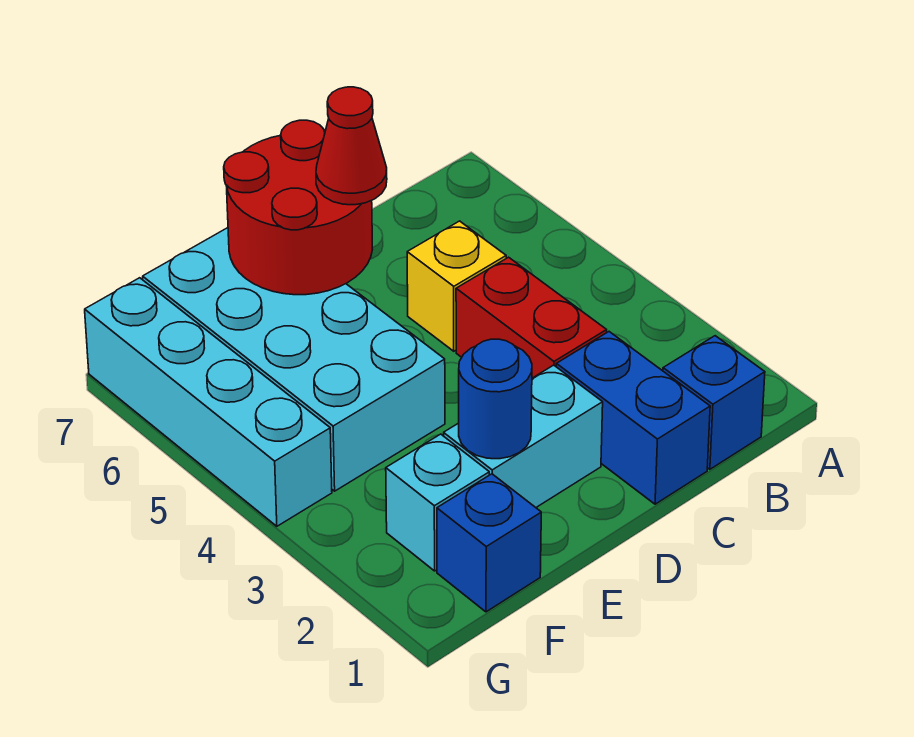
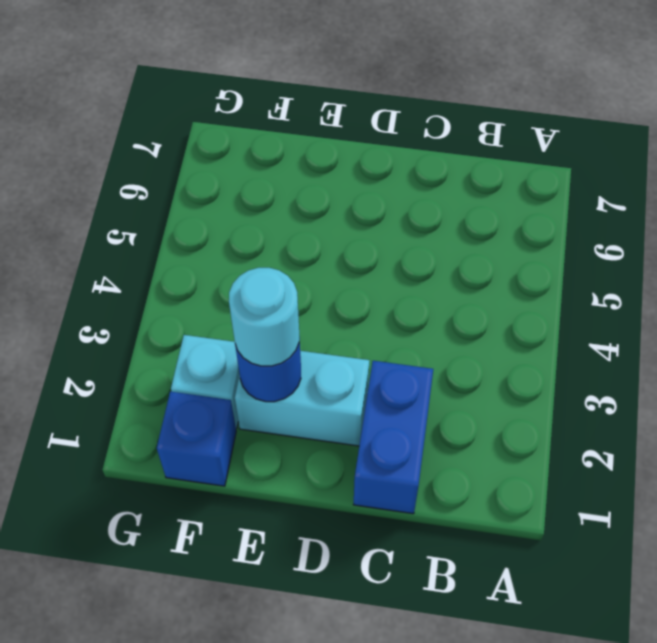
cyan 1x1 round brick [229,268,299,366] -> none
none -> blue 1x1 brick [663,336,765,469]
none -> red 1x2 brick [456,257,607,378]
none -> yellow 1x1 brick [407,221,506,351]

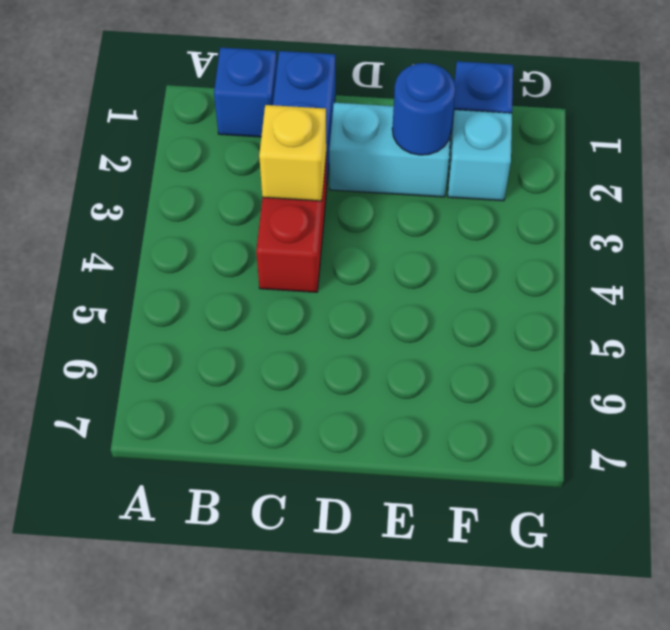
yellow 1x1 brick [259,105,326,201] -> yellow 1x1 brick moved to [407,221,506,351]
none -> cyan 2x4 brick [143,228,445,491]
none -> cyan 1x4 brick [85,278,332,526]
none -> red 2x2 round brick [224,120,372,295]

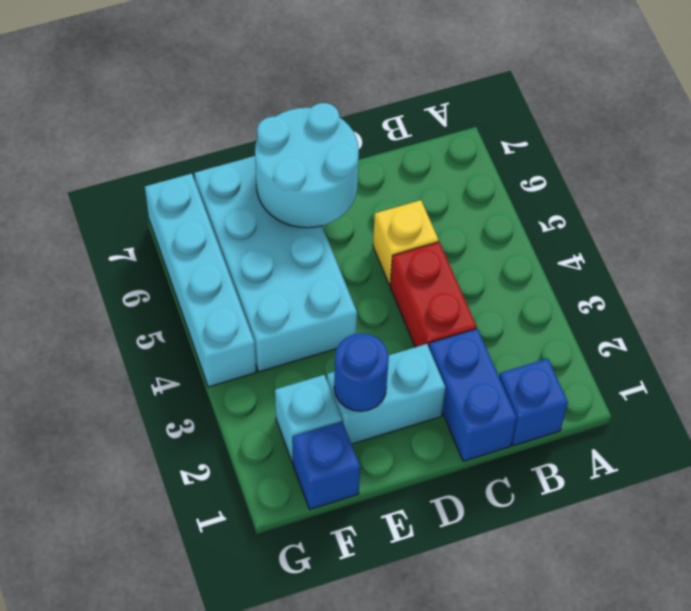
cyan 2x2 round brick [255,103,359,228] -> red 2x2 round brick [224,120,372,295]
none -> red 1x1 cone [316,87,387,205]

